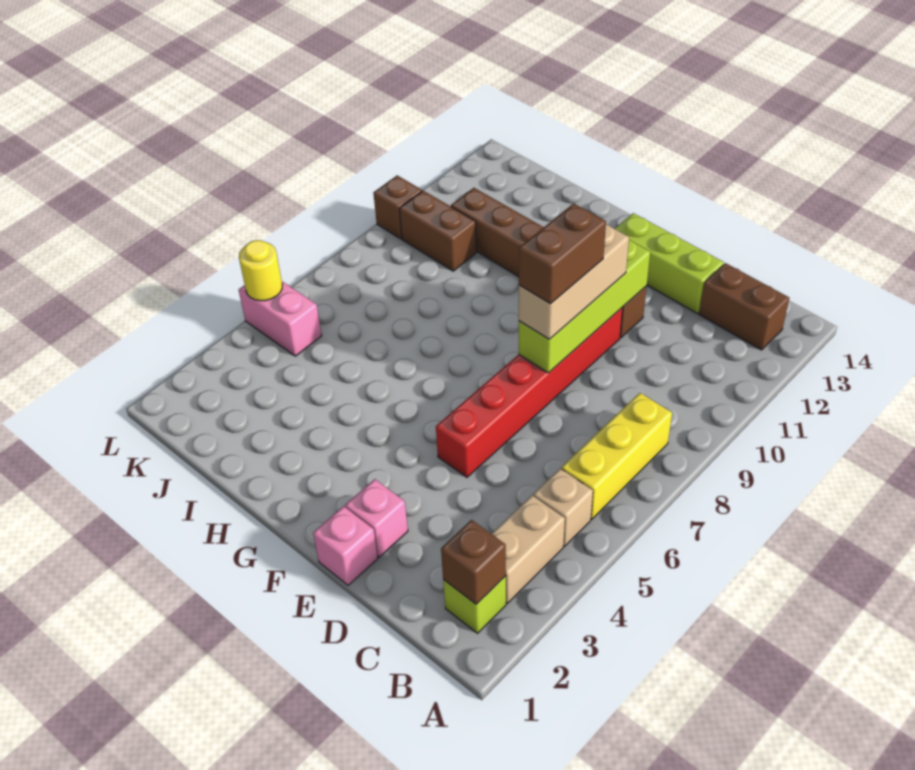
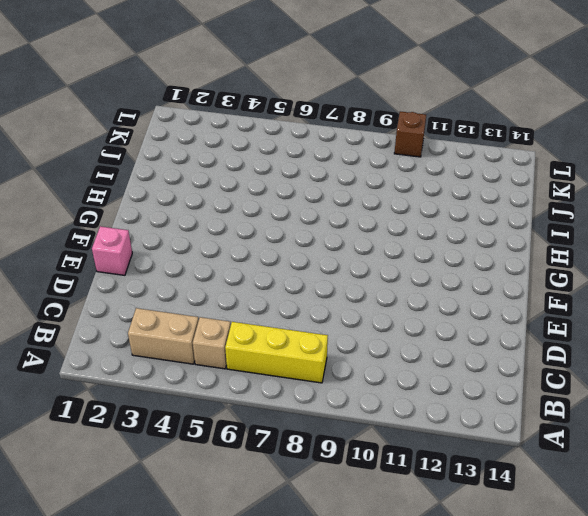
none -> lime 1x1 brick [443,576,506,633]
none -> brown 1x2 brick [699,263,789,350]
none -> lime 1x3 brick [615,213,724,314]

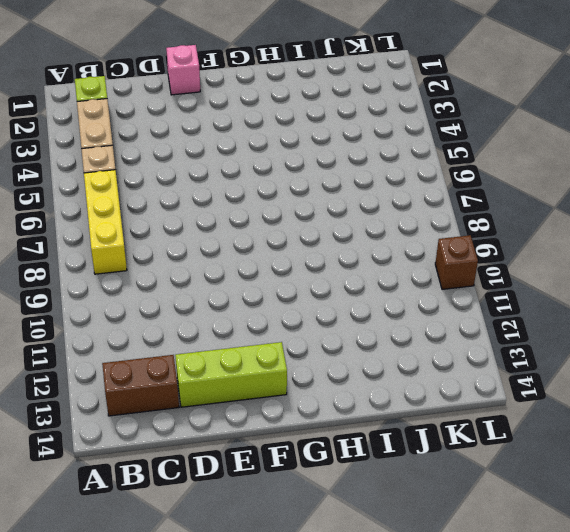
none -> pink 1x1 brick [345,479,408,557]
none -> red 1x6 brick [436,307,623,477]
none -> brown 1x6 brick [451,188,647,338]

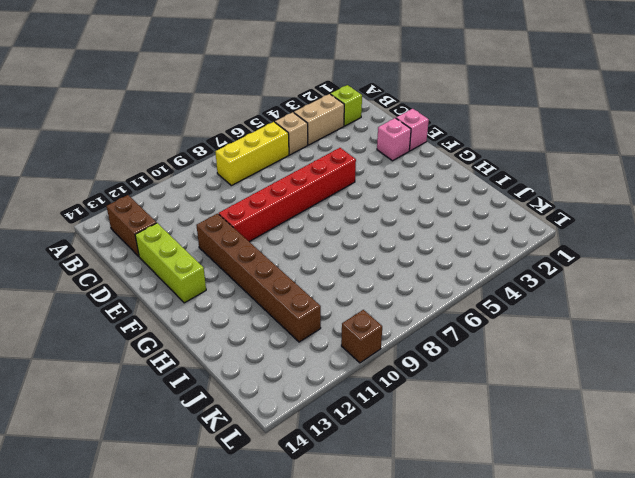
none -> brown 1x2 brick [399,191,476,271]
none -> pink 1x2 brick [239,281,322,356]
none -> brown 1x1 brick [441,520,506,604]

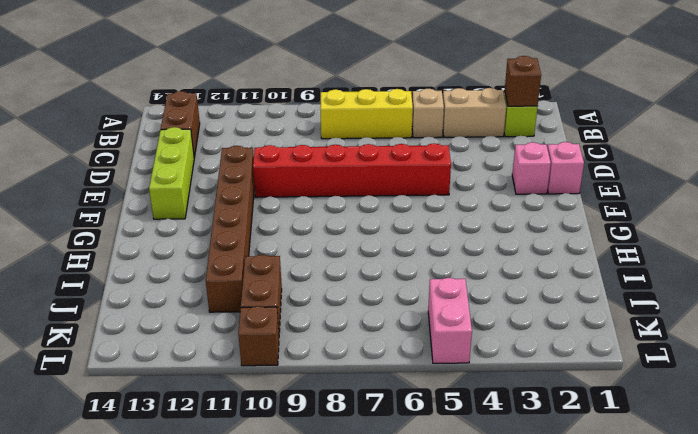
none -> lime 1x4 brick [519,240,650,373]
none -> yellow 1x1 round brick [239,240,282,301]
none -> tan 1x3 brick [519,225,629,339]

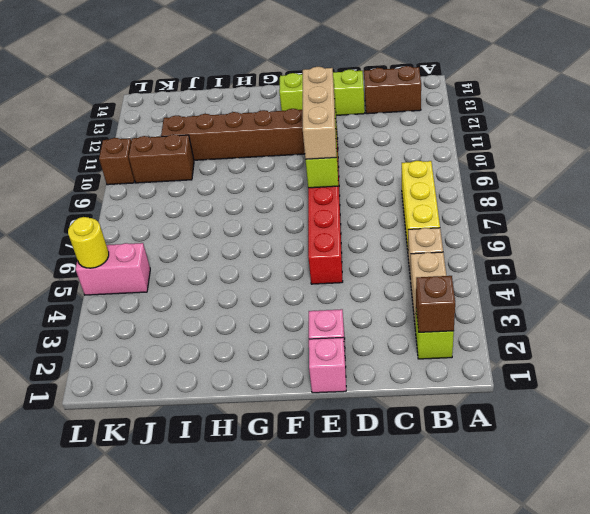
none -> brown 1x2 brick [519,203,606,304]

